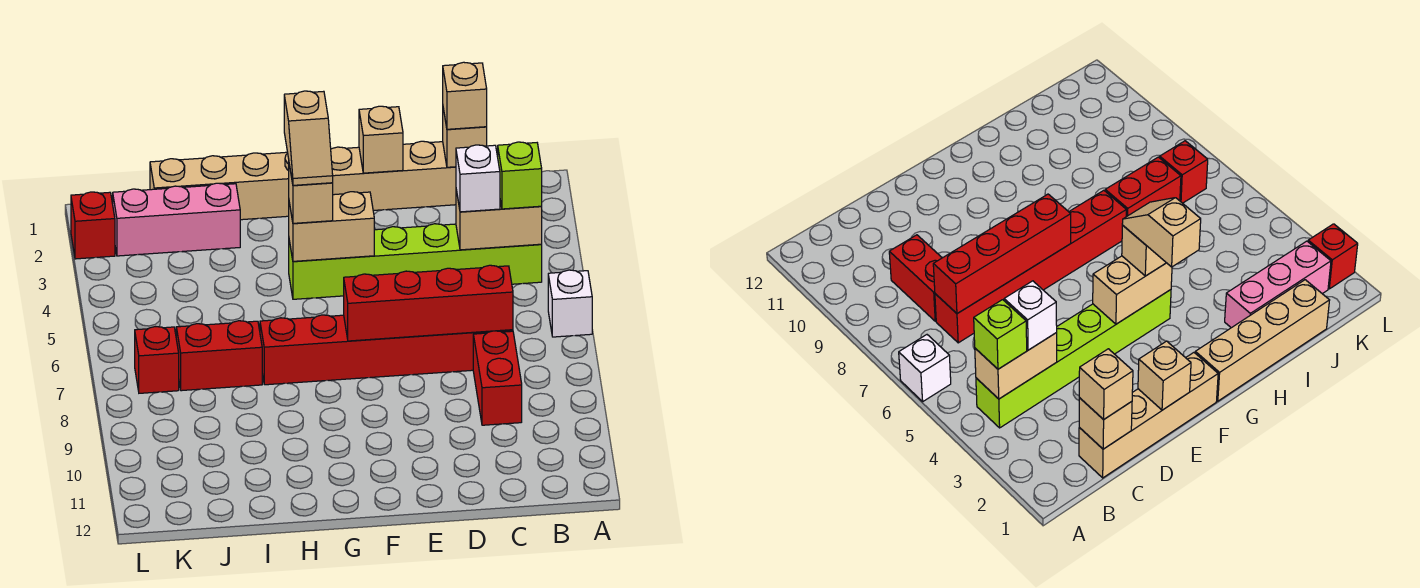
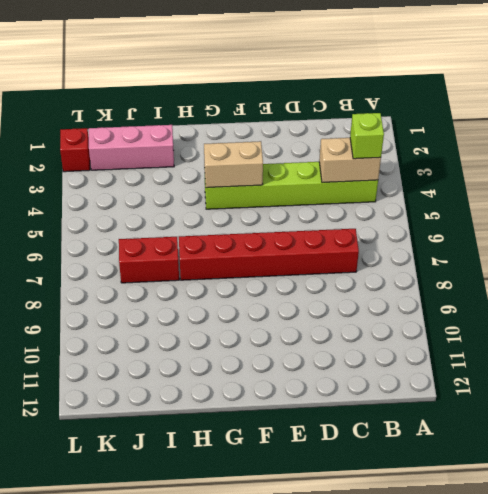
none -> white 1x1 brick [548,270,592,337]
none -> tan 1x4 brick [331,141,456,210]
none -> red 1x2 brick [473,331,522,425]

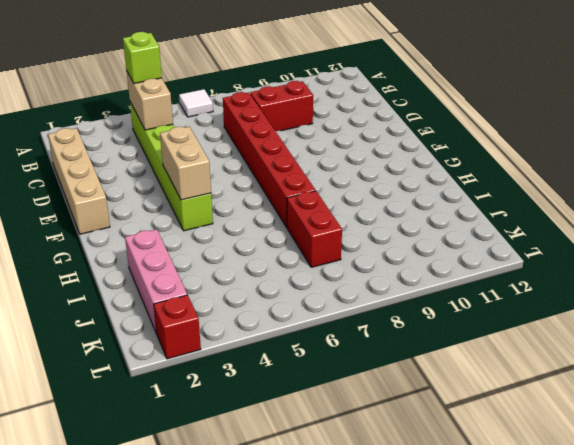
white 1x1 tile [179,89,213,117] -> white 1x1 brick [548,270,592,337]
none -> tan 1x4 brick [150,152,289,220]
none -> red 1x1 brick [135,327,179,393]
none -> tan 1x1 brick [443,109,487,167]

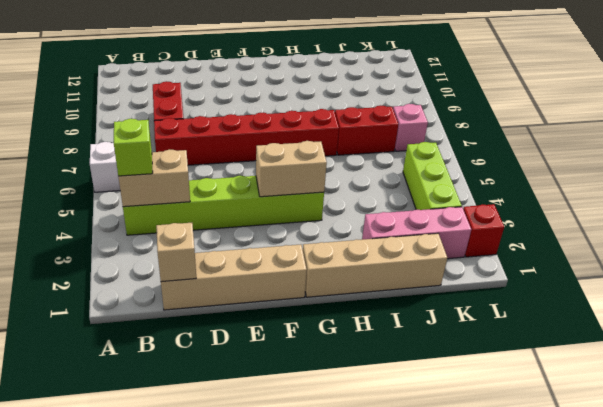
lime 1x3 brick [403,142,462,210] -> none
pink 1x1 brick [393,104,428,151] -> red 1x1 brick [135,327,179,393]
none -> red 1x4 brick [344,265,513,341]
none -> tan 1x1 brick [359,106,403,173]
none -> tan 1x1 brick [443,62,487,129]

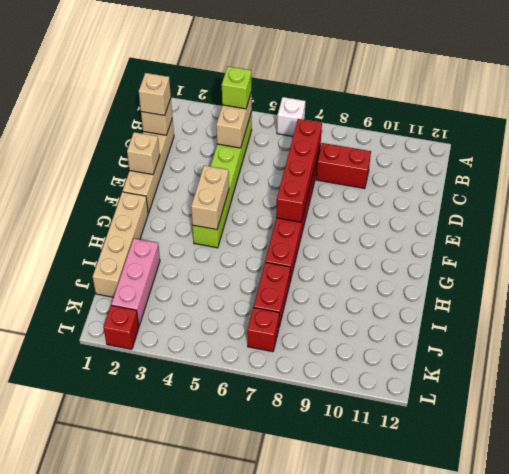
none -> white 1x1 brick [456,145,500,212]
none -> tan 1x1 brick [289,165,333,223]
none -> tan 1x2 slope [284,91,333,185]

